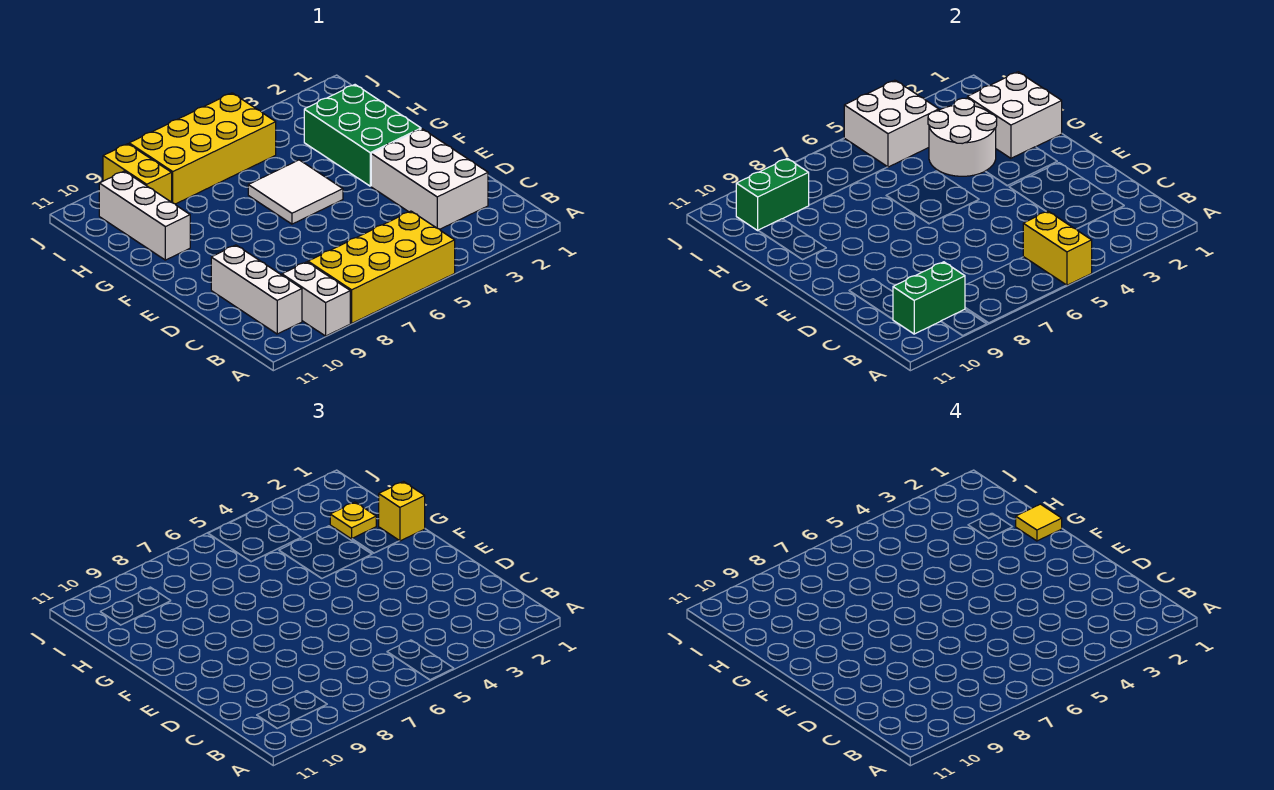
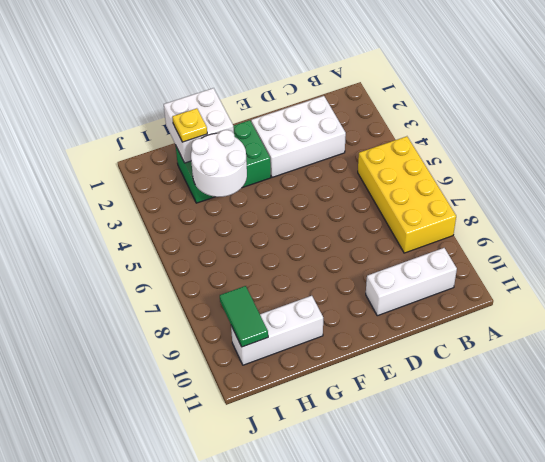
green 1x2 tile [220,286,268,347] -> green 1x2 brick [736,158,809,230]
none -> white 1x2 brick [282,262,350,336]
none -> white 2x2 tile [248,160,343,224]
none -> yellow 2x4 brick [129,93,276,204]

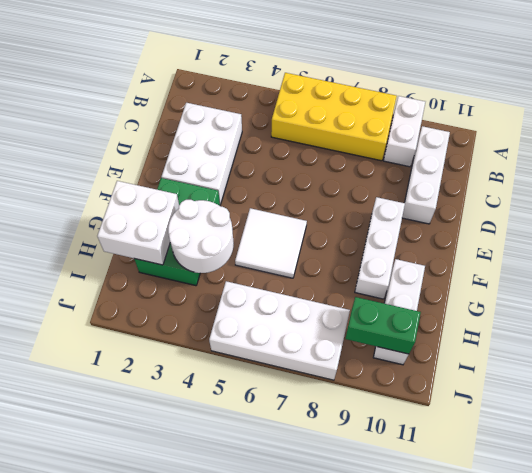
white 1x3 brick [355,197,405,299] -> none
white 2x4 brick [209,281,350,380] -> yellow 2x4 brick [129,93,276,204]
none -> yellow 1x2 brick [103,144,172,202]
none -> yellow 1x2 brick [1023,211,1092,285]
none -> green 1x2 brick [893,262,965,334]

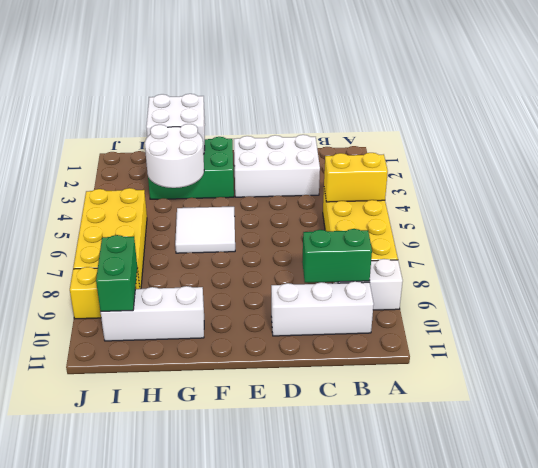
green 1x2 brick [302,229,372,283] -> green 1x2 brick turned to [893,262,965,334]
none -> white 2x2 brick [844,80,939,167]
none -> yellow 1x1 brick [379,482,425,541]
none -> yellow 1x1 plate [330,502,376,539]

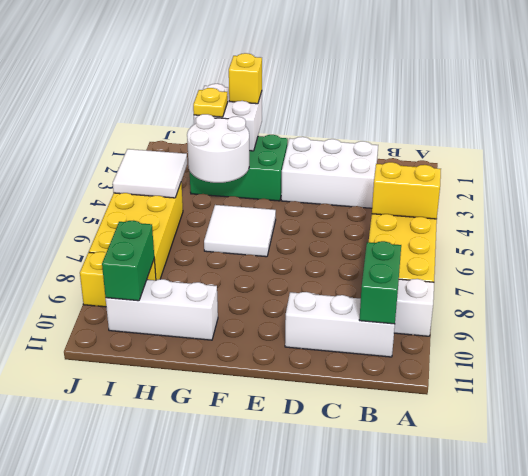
white 2x2 tile [113,149,187,198] -> white 2x2 brick [844,80,939,167]
none -> yellow 1x1 tile [1016,504,1062,541]

